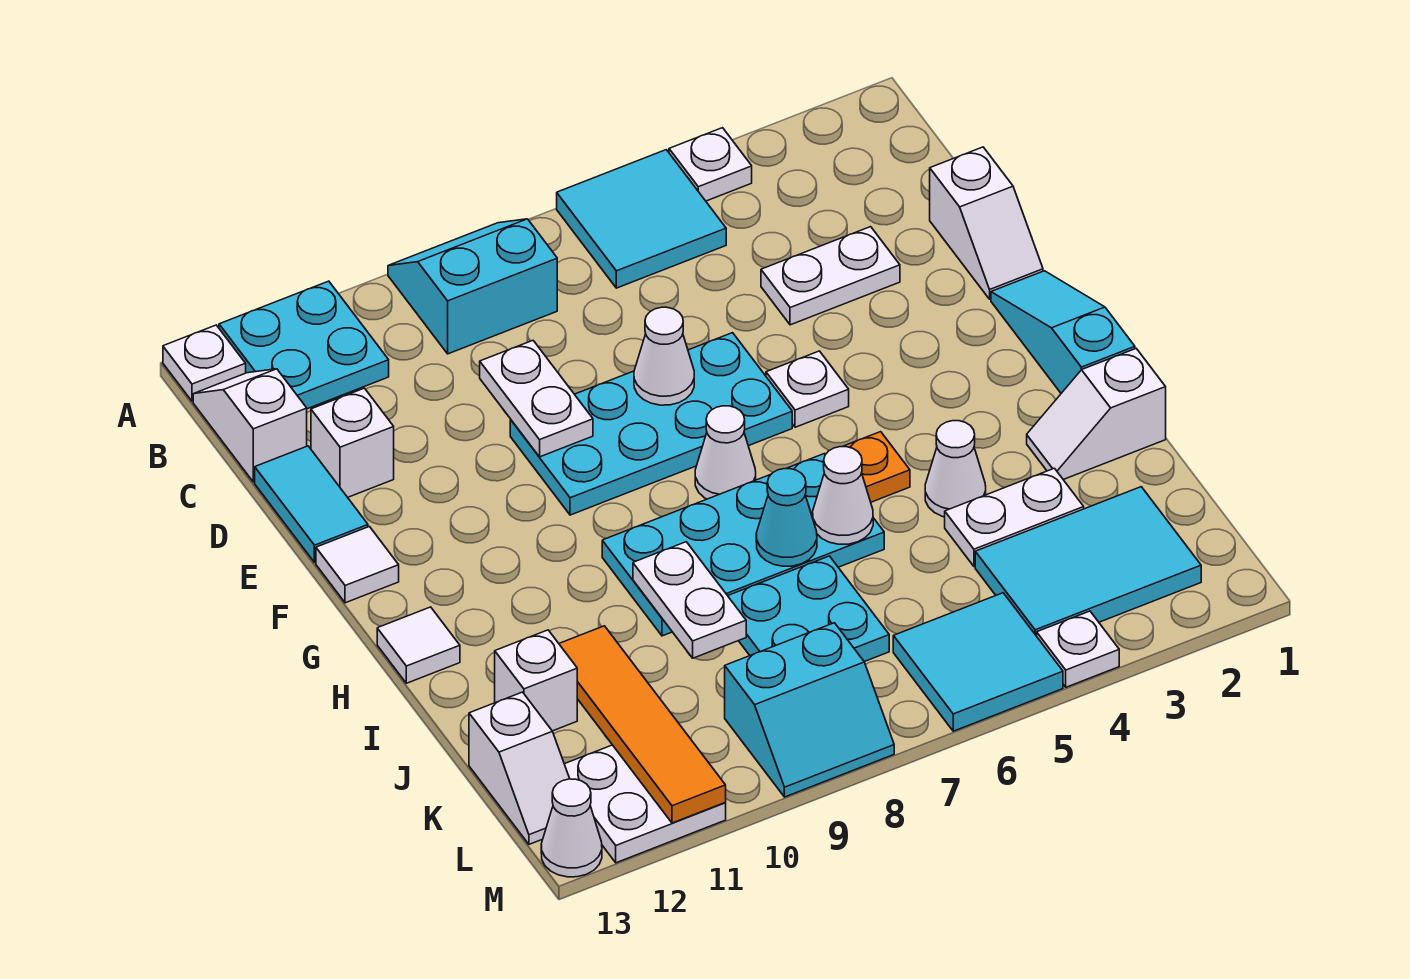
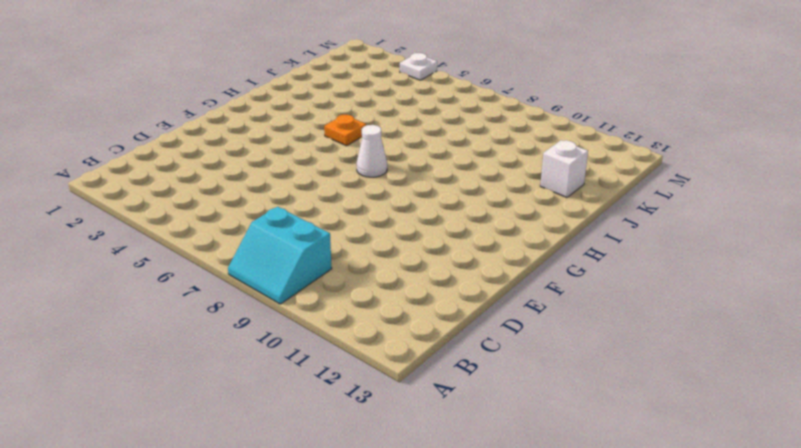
none -> white 1x1 plate [669,128,752,201]
none -> cyan 2x2 tile [557,150,726,288]
none -> cyan 2x2 plate [219,281,389,409]
none -> white 1x1 plate [163,325,246,401]

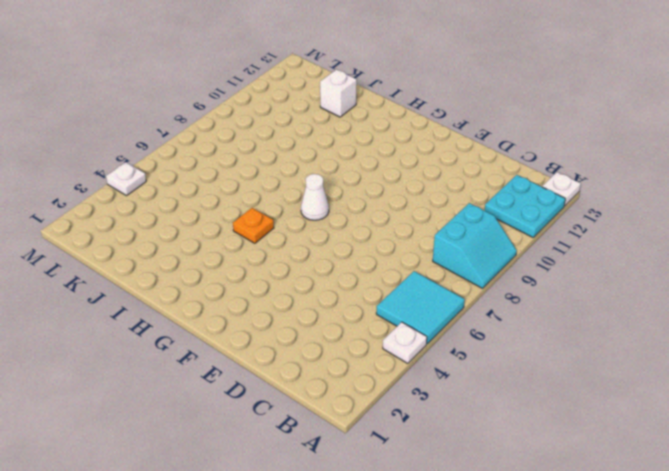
none -> white 1x2 slope [193,369,307,482]
none -> white 1x2 slope [930,147,1043,299]
none -> white 1x2 plate [761,227,900,325]
none -> white 1x1 brick [311,388,394,497]

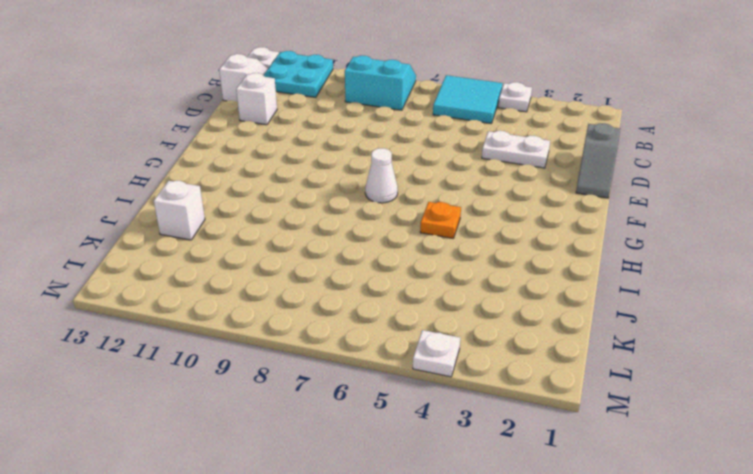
grey 1x2 slope [576,123,620,198] -> white 1x2 slope [930,147,1043,299]
none -> cyan 1x2 tile [255,446,368,563]
none -> cyan 2x4 plate [510,333,792,515]
none -> cyan 1x3 slope [991,271,1135,393]
none -> white 1x1 plate [766,351,849,427]

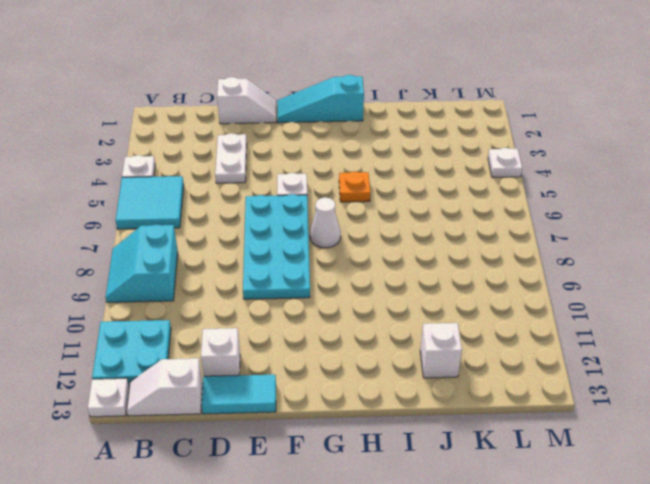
none -> white 1x1 tile [316,527,399,603]
none -> cyan 2x4 plate [602,454,884,636]
none -> white 1x1 tile [377,607,460,683]
none -> white 1x2 slope [1027,349,1166,480]

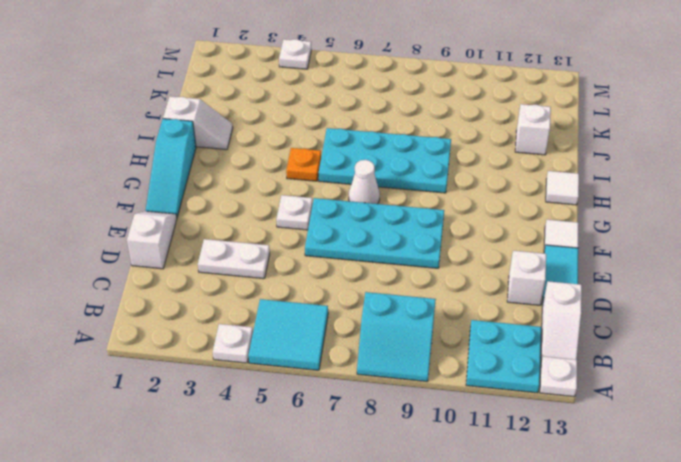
none -> white 1x1 cone [925,421,986,517]
none -> white 1x2 plate [945,468,1084,566]
none -> cyan 2x2 plate [728,556,889,662]
none -> cyan 2x3 tile [975,487,1201,636]

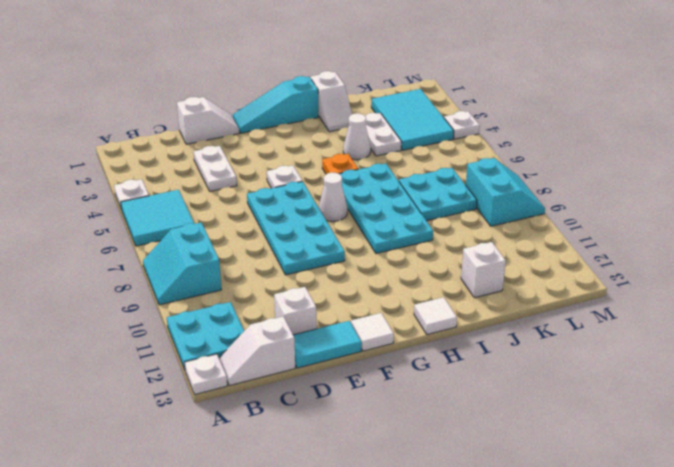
none -> white 1x2 slope [469,692,570,844]
none -> cyan 2x2 tile [893,593,1063,731]
none -> white 2x2 plate [565,745,726,863]
none -> white 1x1 cone [541,779,602,877]

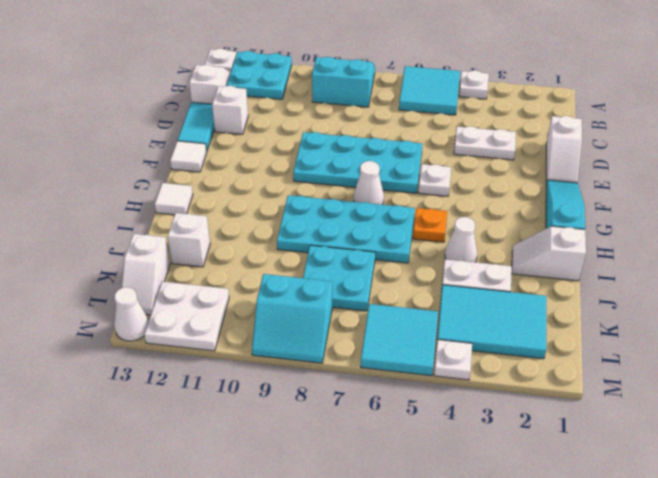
none -> white 1x2 plate [480,341,593,457]
none -> white 1x1 cone [634,307,694,405]
none -> white 1x1 cone [813,447,873,544]
none -> cyan 1x1 cone [756,469,817,566]

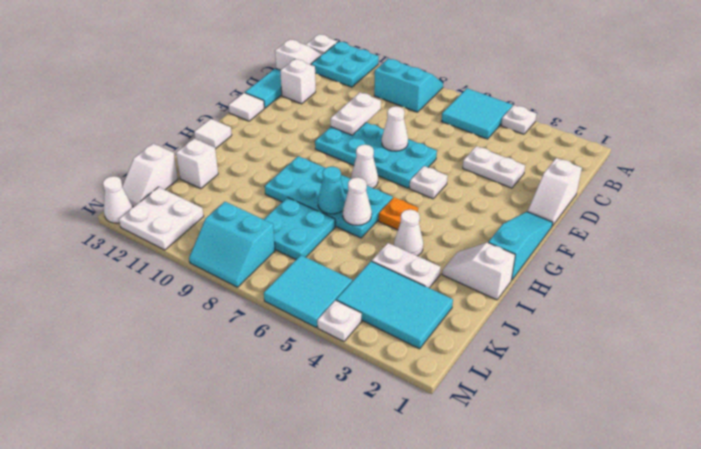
none -> white 1x2 plate [633,542,746,658]
none -> orange 1x4 tile [559,626,726,823]

